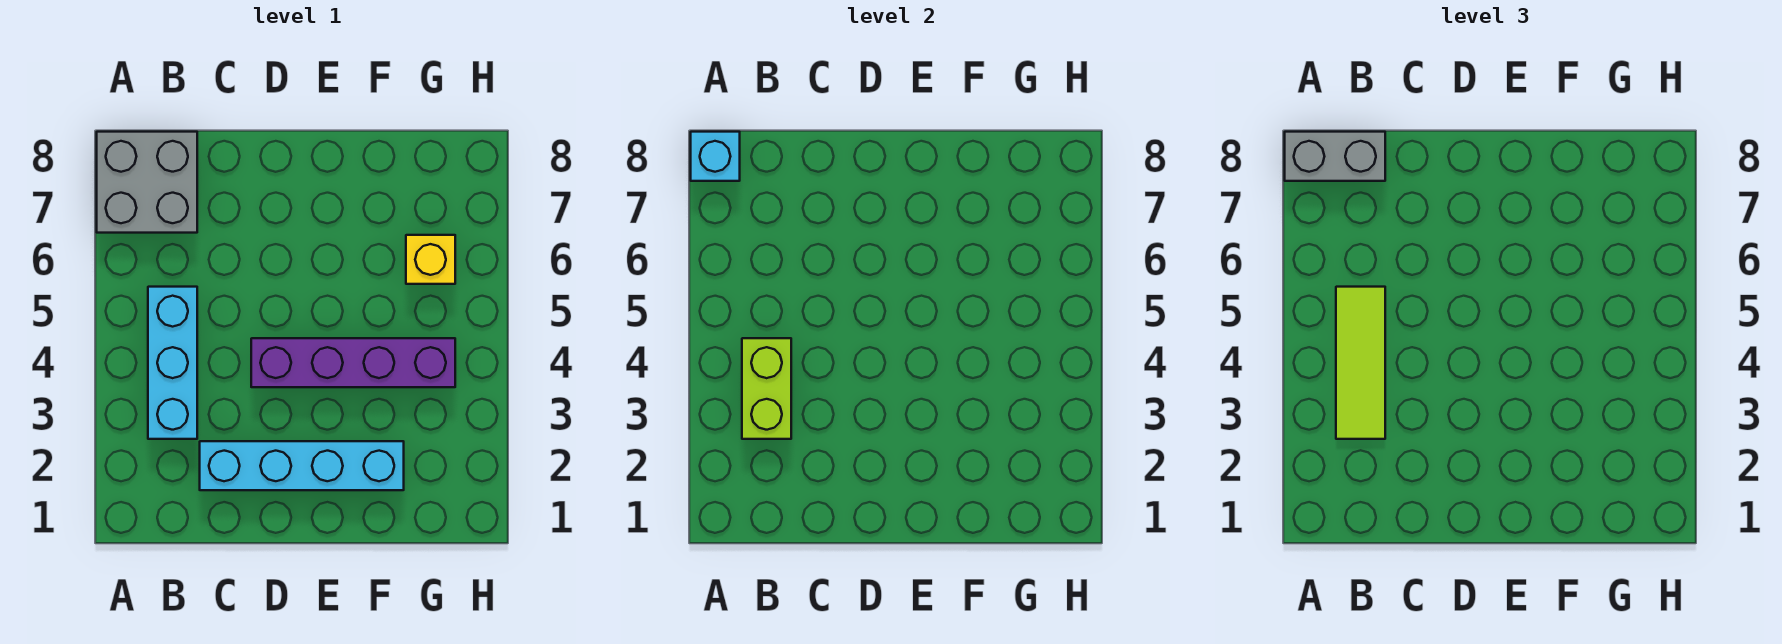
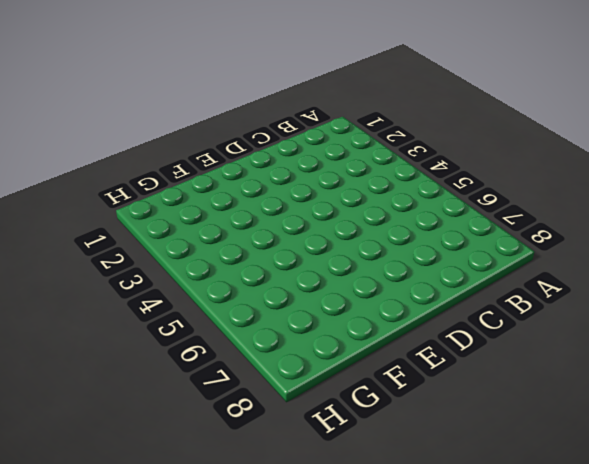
none -> grey 2x2 brick [97,132,197,233]
none -> cyan 1x3 brick [148,287,197,439]

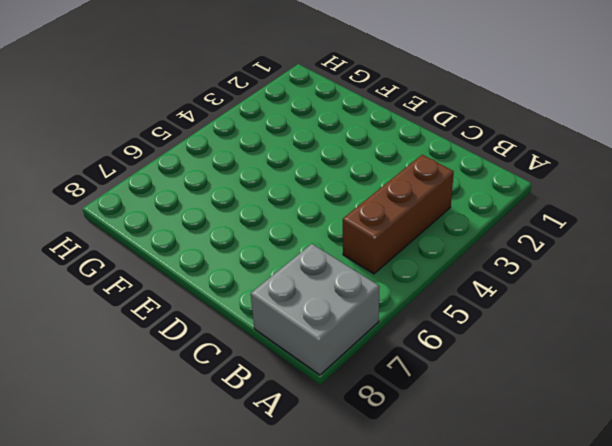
brown 1x3 brick [343,155,454,274] -> cyan 1x3 brick [148,287,197,439]
none -> cyan 1x4 brick [200,441,404,490]
none -> purple 1x4 brick [251,338,455,387]

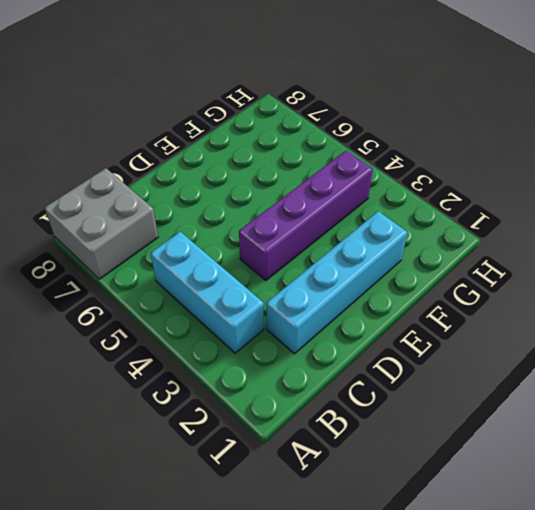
none -> yellow 1x1 brick [406,235,455,284]
none -> cyan 1x1 brick [691,132,740,181]

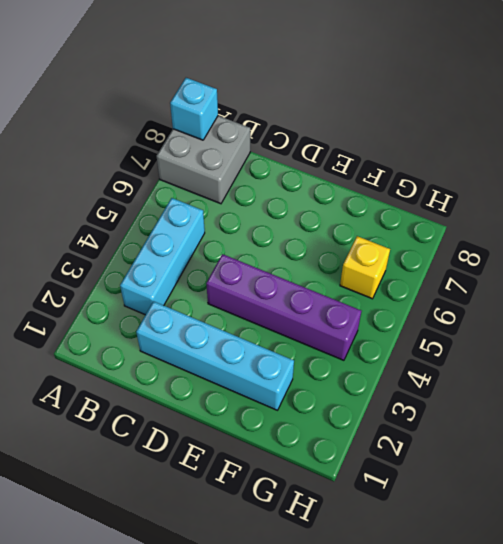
none -> lime 1x2 brick [742,338,791,439]
none -> grey 1x2 brick [1285,132,1385,181]

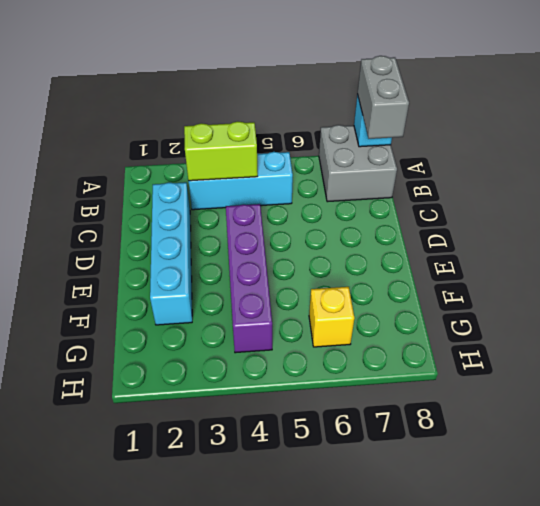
none -> lime 1x3 tile [1336,287,1385,439]

